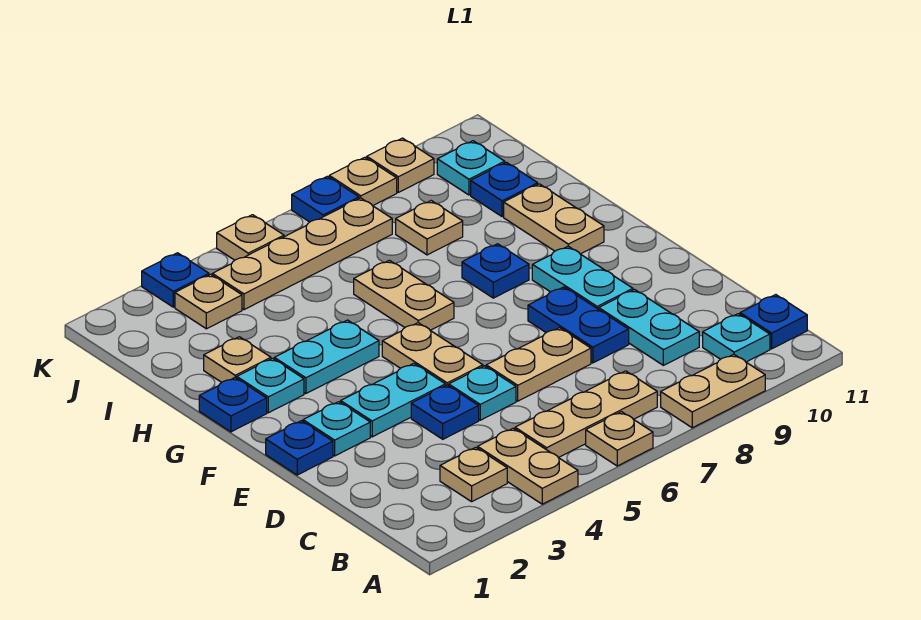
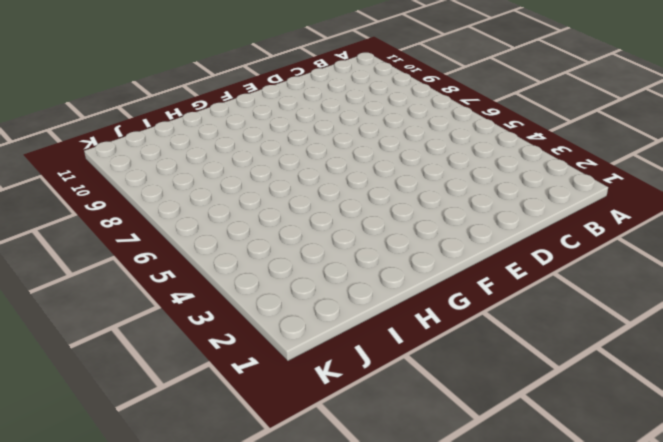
none -> tan 1x2 plate [478,428,578,504]
none -> tan 1x1 plate [586,412,653,466]
none -> tan 1x2 plate [661,354,765,428]
none -> tan 1x1 plate [440,447,507,502]

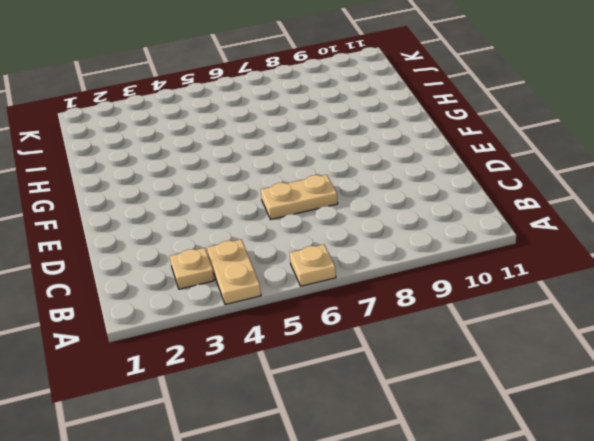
none -> tan 1x2 plate [661,354,765,428]
none -> tan 1x3 plate [515,371,657,458]
none -> cyan 1x1 plate [703,314,770,362]
none -> blue 1x1 plate [740,295,807,349]

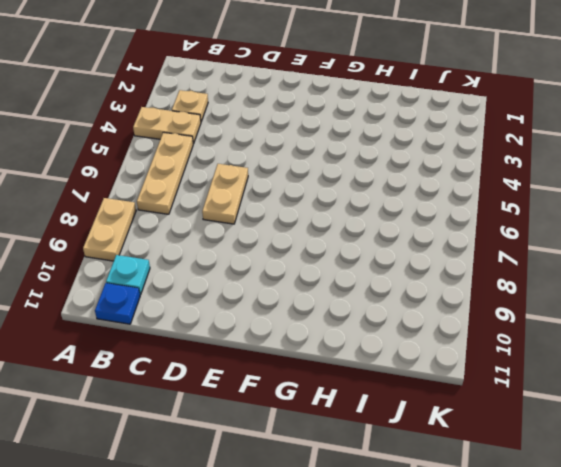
none -> tan 1x1 plate [586,412,653,466]
none -> cyan 1x2 plate [599,290,699,365]
none -> blue 1x1 plate [411,385,479,439]
none -> cyan 1x1 plate [449,366,516,420]

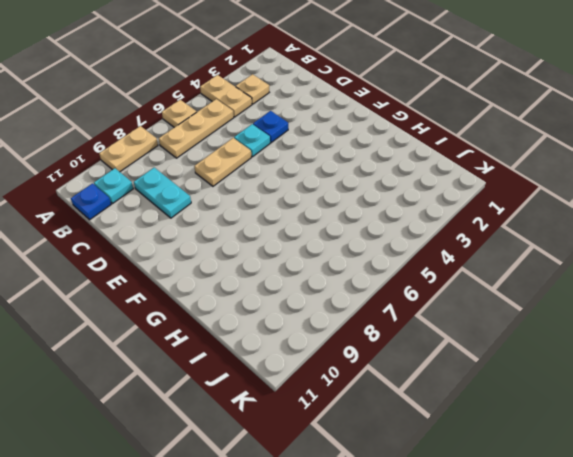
none -> blue 1x2 plate [528,287,629,363]
none -> blue 1x1 plate [266,421,333,475]
none -> cyan 1x1 plate [303,402,370,456]
none -> cyan 1x2 plate [341,363,445,437]

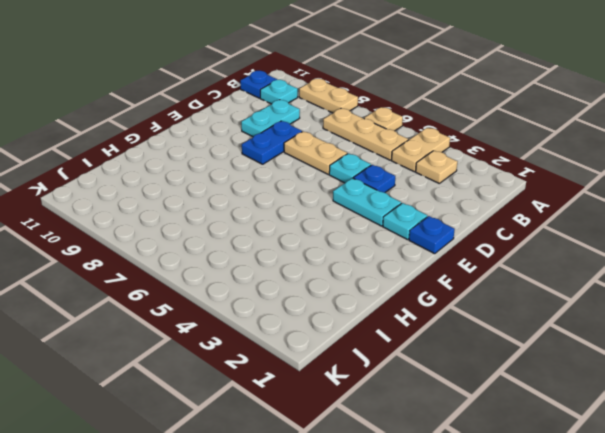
none -> tan 1x2 plate [382,323,483,386]
none -> cyan 1x2 plate [532,246,633,309]
none -> blue 1x1 plate [199,378,267,432]
none -> cyan 1x1 plate [237,358,304,413]

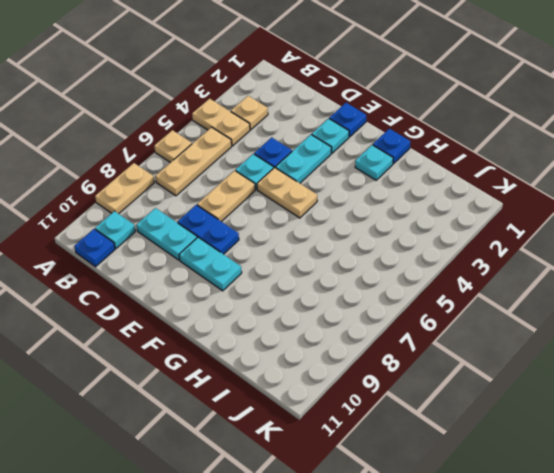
none -> cyan 1x2 plate [274,320,379,394]
none -> tan 1x2 plate [354,260,454,330]
none -> blue 1x1 plate [462,244,529,298]
none -> tan 1x2 plate [504,184,604,254]

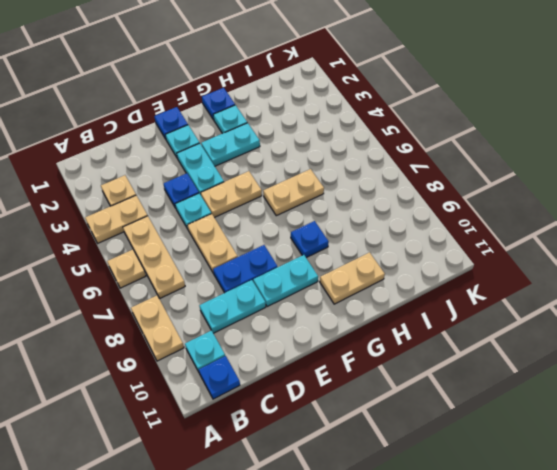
cyan 1x2 plate [201,123,260,166] -> cyan 1x2 plate turned to [274,320,379,394]
none -> tan 1x1 plate [204,337,271,382]
none -> tan 1x1 plate [396,201,463,255]
none -> blue 1x1 plate [471,162,538,217]
none -> tan 1x1 plate [175,274,242,329]

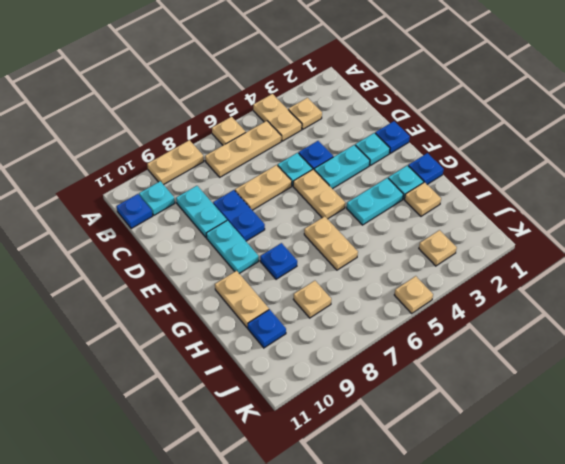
none -> tan 1x4 plate [212,198,392,310]
none -> cyan 1x1 plate [437,141,505,195]
none -> blue 1x1 plate [142,253,209,307]
none -> blue 1x1 plate [292,176,359,222]

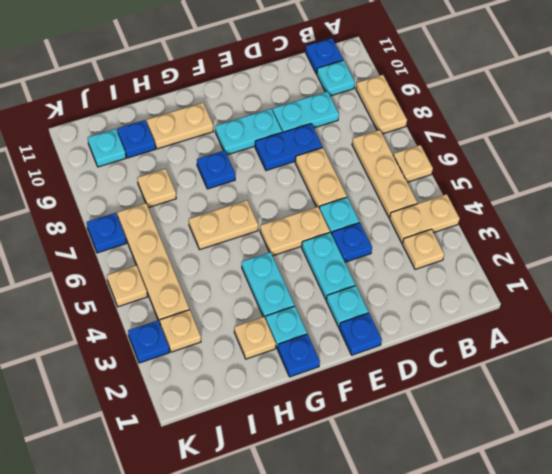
none -> tan 1x1 plate [329,157,397,206]
none -> tan 1x1 plate [367,138,434,192]

